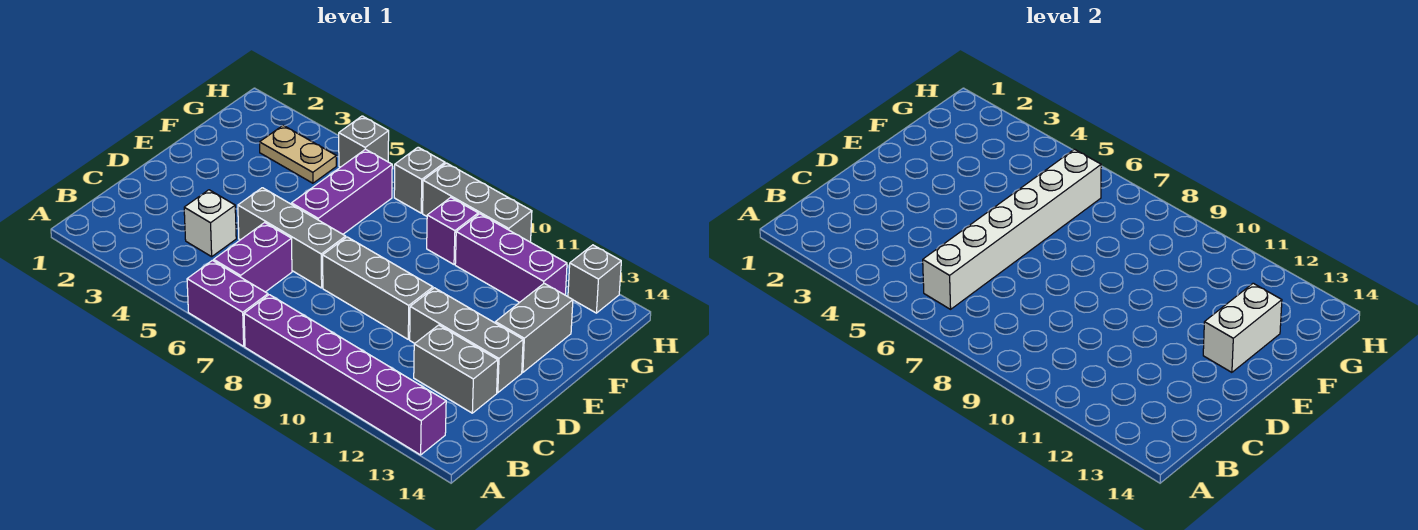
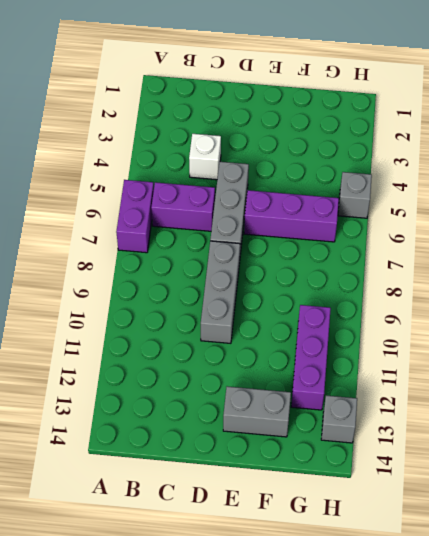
none -> purple 1x6 brick [244,295,446,455]
none -> grey 1x2 brick [414,325,498,413]
none -> grey 1x3 brick [410,288,523,393]

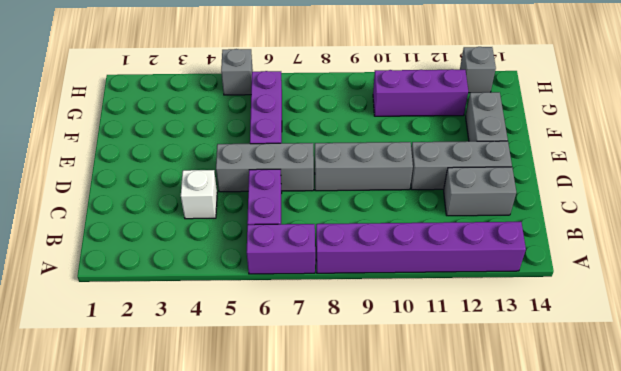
none -> tan 1x2 plate [260,125,336,183]
none -> purple 1x1 brick [427,197,478,264]
none -> grey 1x1 brick [394,147,445,213]

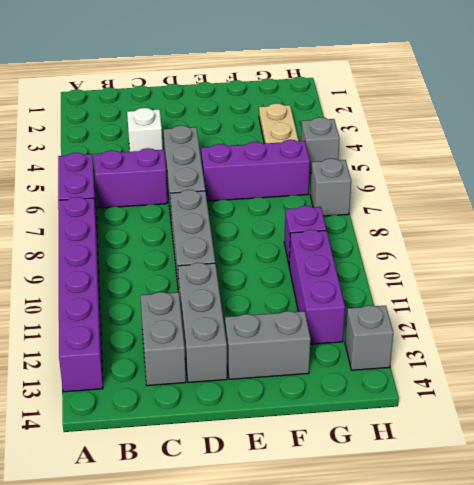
none -> grey 1x3 brick [423,163,532,242]
none -> white 1x6 brick [923,149,1101,309]
none -> white 1x2 brick [1203,283,1282,372]

